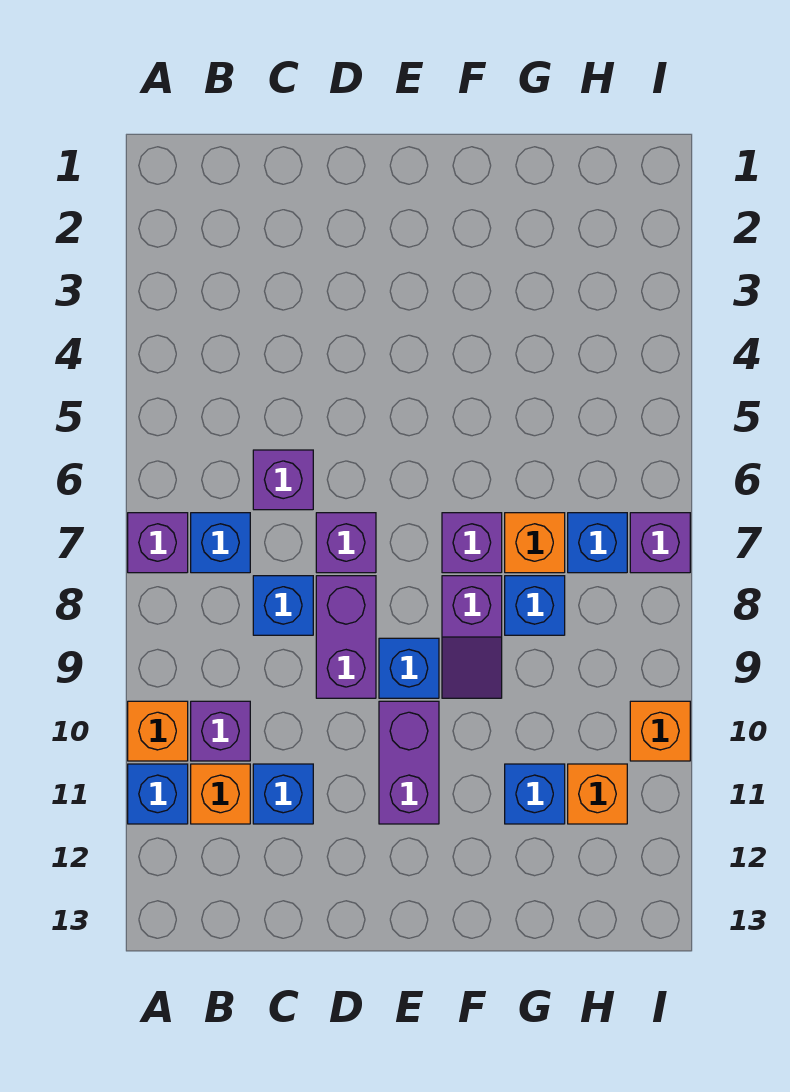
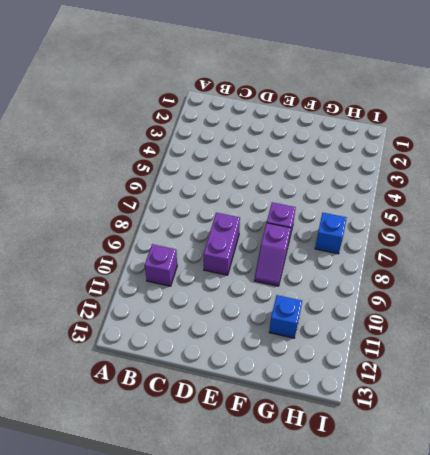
none -> purple 1x1 brick [128,513,188,573]
none -> orange 1x1 brick [128,701,188,761]
none -> blue 1x1 brick [128,764,188,824]

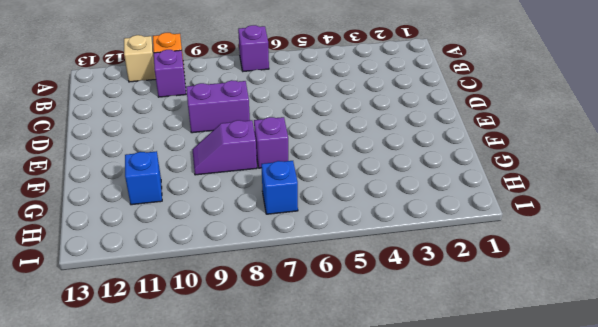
tan 1x1 brick [124,35,156,82] -> blue 1x1 brick [128,764,188,824]
none -> blue 1x1 brick [191,513,250,573]
none -> orange 1x1 brick [191,764,250,824]
none -> purple 1x1 brick [253,450,313,510]

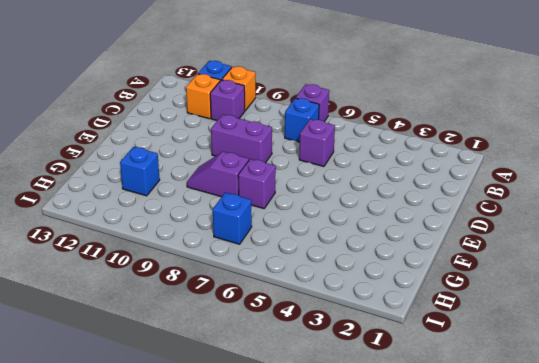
none -> blue 1x1 brick [253,576,313,635]
none -> blue 1x1 brick [253,764,313,824]
none -> purple 1x1 brick [316,513,376,573]

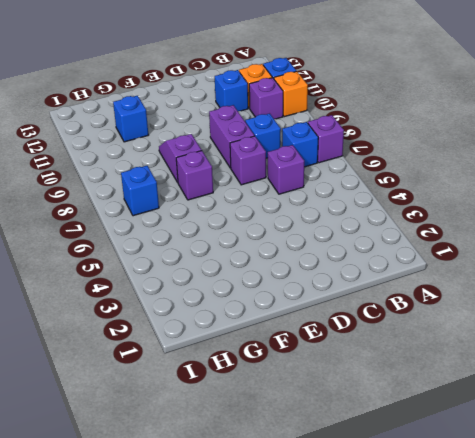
none -> blue 1x1 brick [379,638,439,698]
none -> purple 1x2 brick [379,701,439,824]
none -> orange 1x1 brick [505,513,565,573]

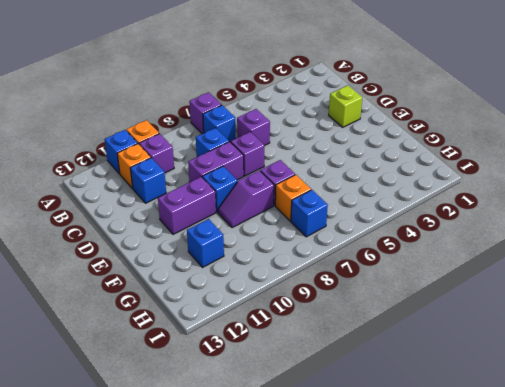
lime 1x1 brick [329,85,362,127] -> none
none -> blue 1x1 brick [505,576,565,635]
none -> orange 1x1 brick [568,764,627,824]
none -> purple 1x1 brick [630,513,690,573]

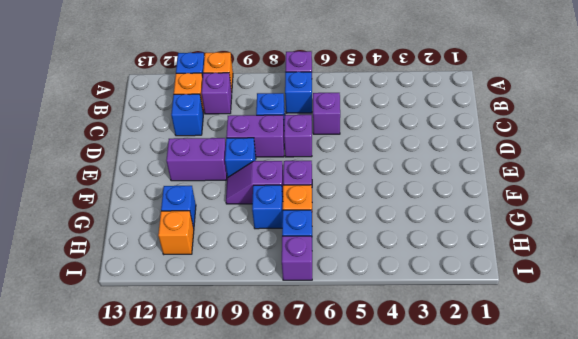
none -> orange 1x1 brick [630,701,690,761]

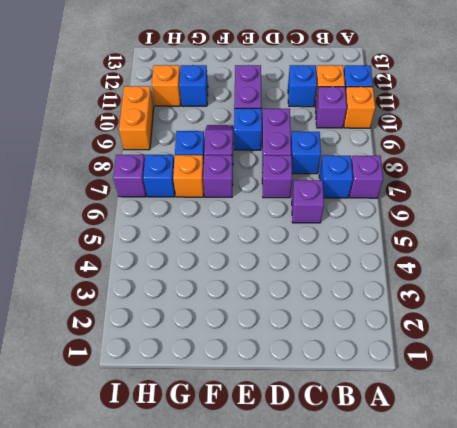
orange 1x2 brick [119,86,154,150] -> orange 1x1 brick [630,701,690,761]

